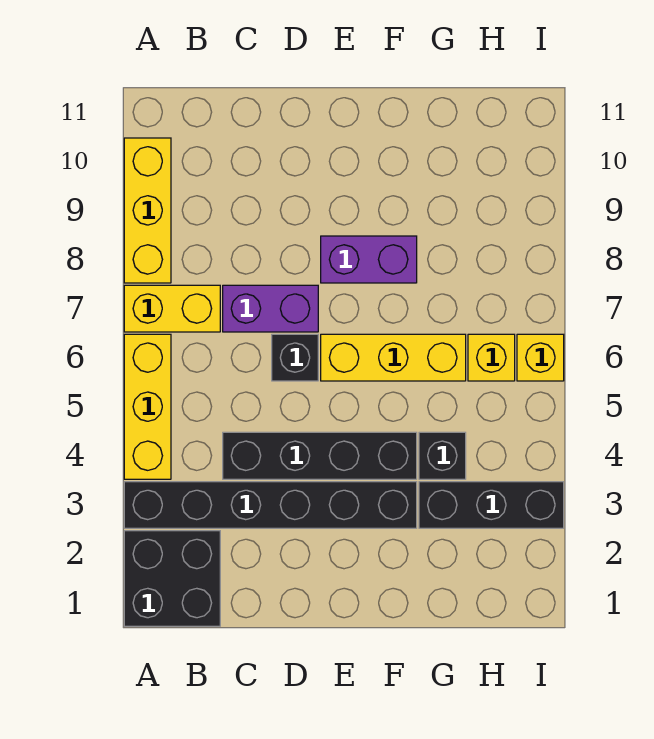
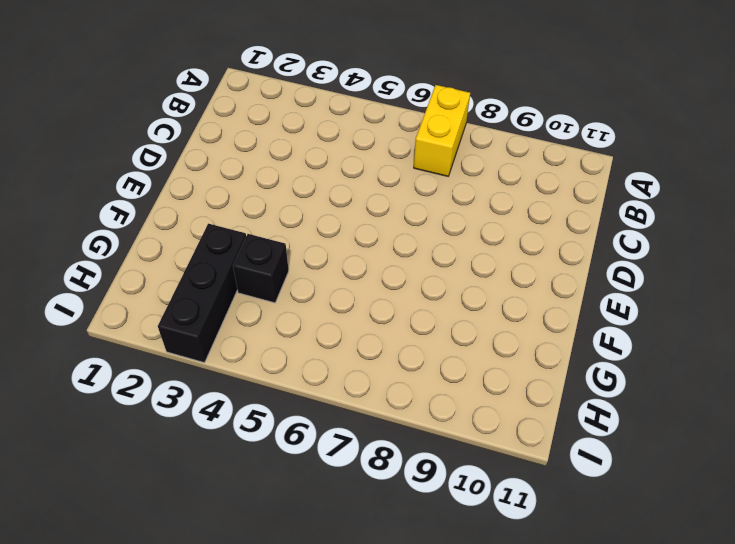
none -> black 2x2 brick [124,531,220,626]
none -> black 1x6 brick [124,482,417,528]
none -> yellow 1x3 brick [124,334,171,479]

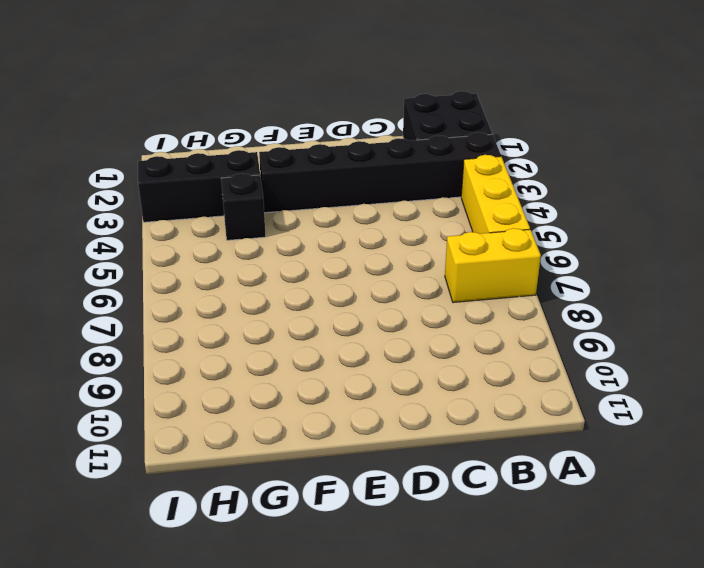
none -> yellow 1x3 brick [124,138,171,283]
none -> black 1x4 brick [223,432,417,479]
none -> purple 1x2 brick [223,285,318,332]

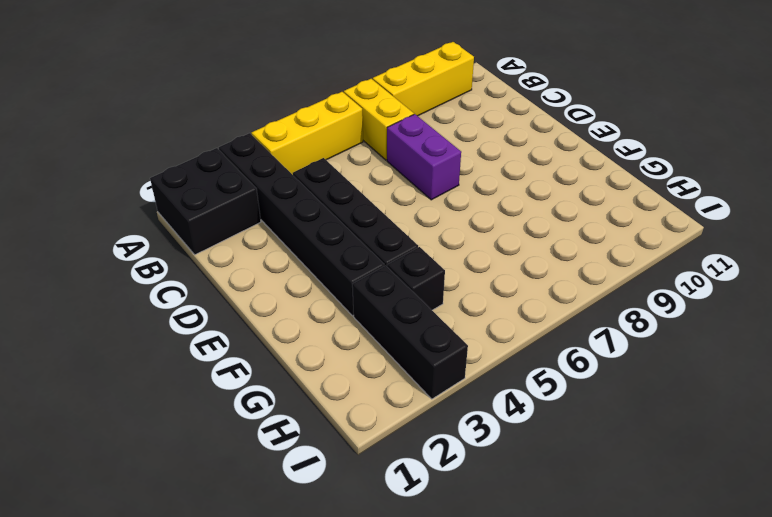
none -> black 1x1 brick [272,334,318,381]
none -> yellow 1x3 brick [321,334,466,381]
none -> purple 1x2 brick [321,236,417,283]

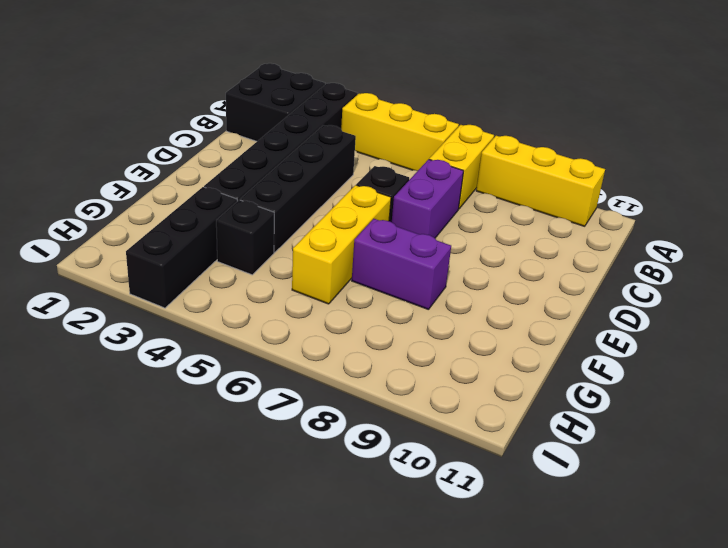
purple 1x2 brick [352,219,451,310] -> purple 1x2 brick turned to [321,236,417,283]
none -> yellow 1x1 brick [468,334,515,381]
none -> yellow 1x1 brick [517,334,564,381]

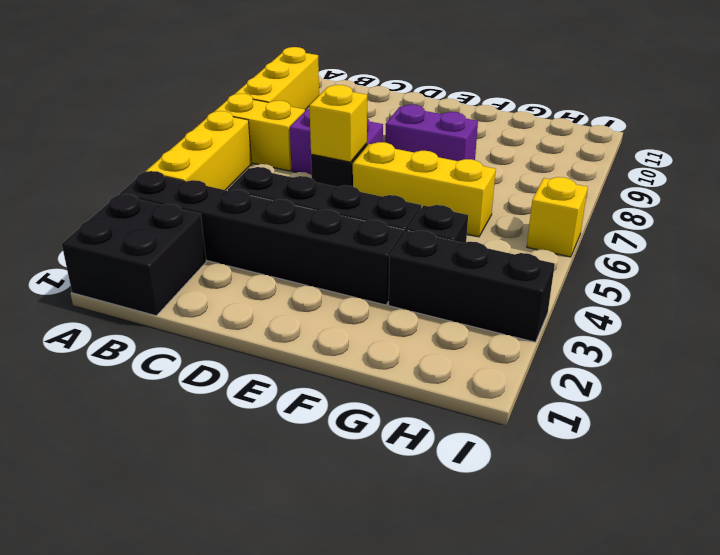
yellow 1x1 brick [309,85,367,162] -> yellow 1x1 brick moved to [468,334,515,381]

